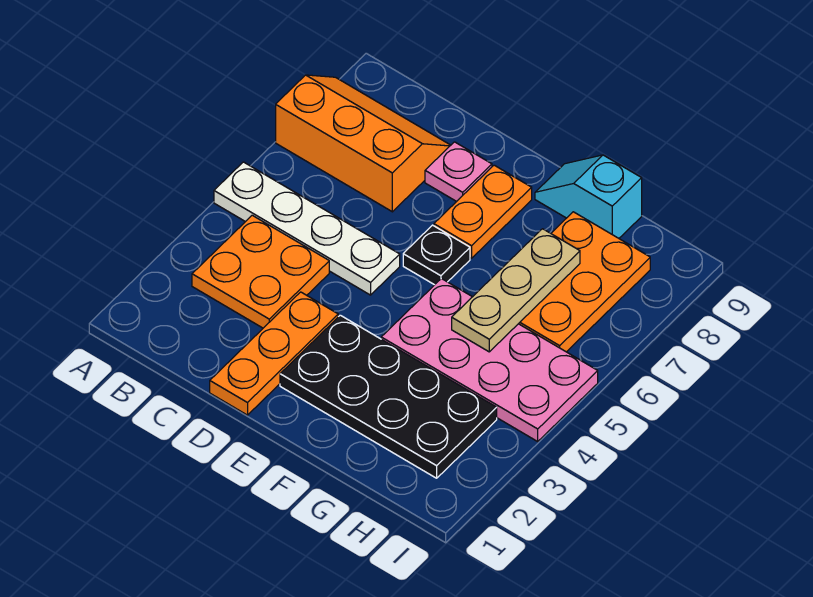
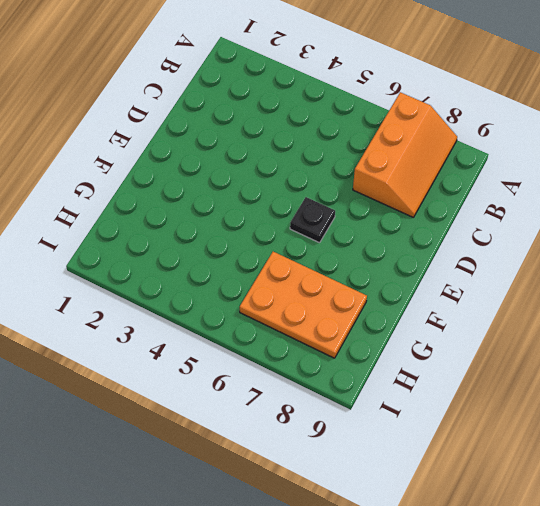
none -> white 1x4 plate [214,162,400,295]
none -> orange 2x2 plate [192,215,329,328]
none -> orange 1x3 plate [210,292,338,415]

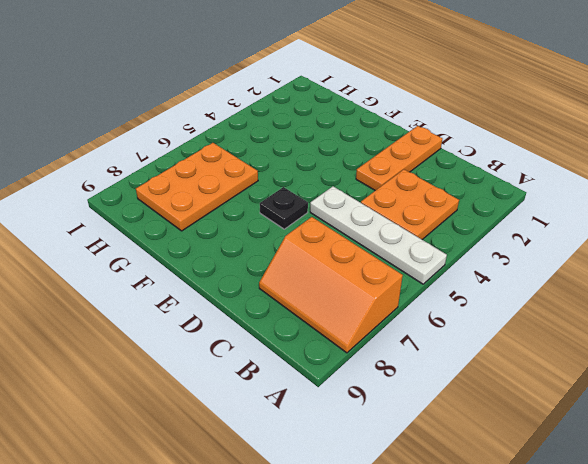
none -> pink 1x1 plate [425,142,492,202]
none -> black 2x4 plate [280,315,497,478]
none -> orange 1x2 plate [434,165,532,258]

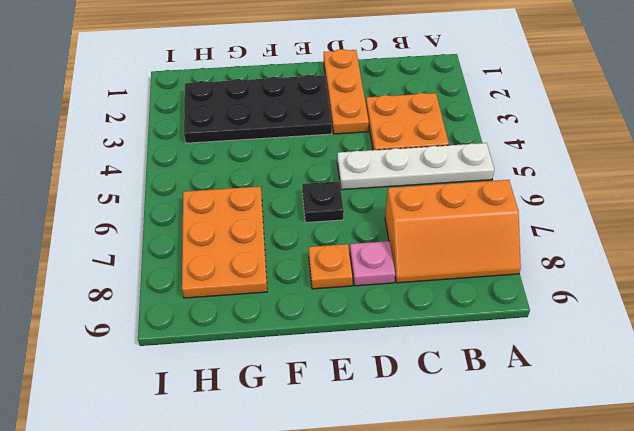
orange 1x1 plate [309,244,353,289] -> orange 1x2 plate [434,165,532,258]
none -> pink 2x4 plate [381,279,598,441]
none -> cyan 1x2 slope [535,155,642,238]
none -> tan 1x3 plate [452,229,580,352]

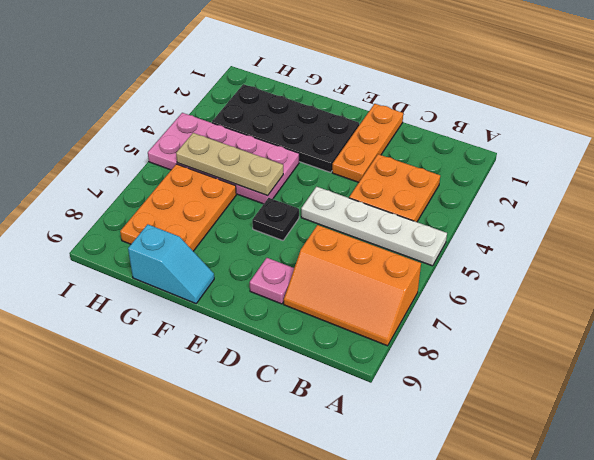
tan 1x3 plate [176,133,283,196] -> tan 1x3 plate turned to [452,229,580,352]
none -> orange 1x2 plate [434,165,532,258]

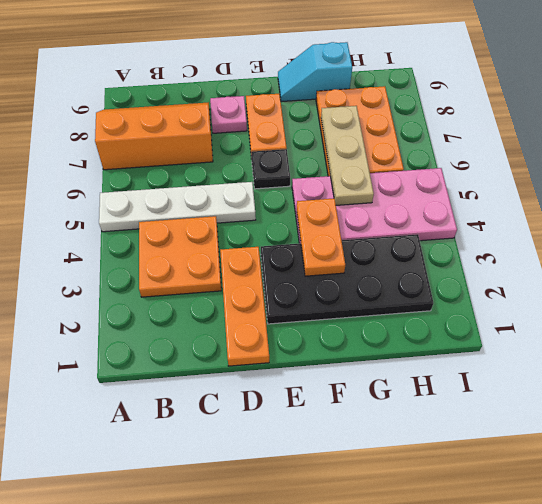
orange 1x2 plate [297,198,345,276] -> none

